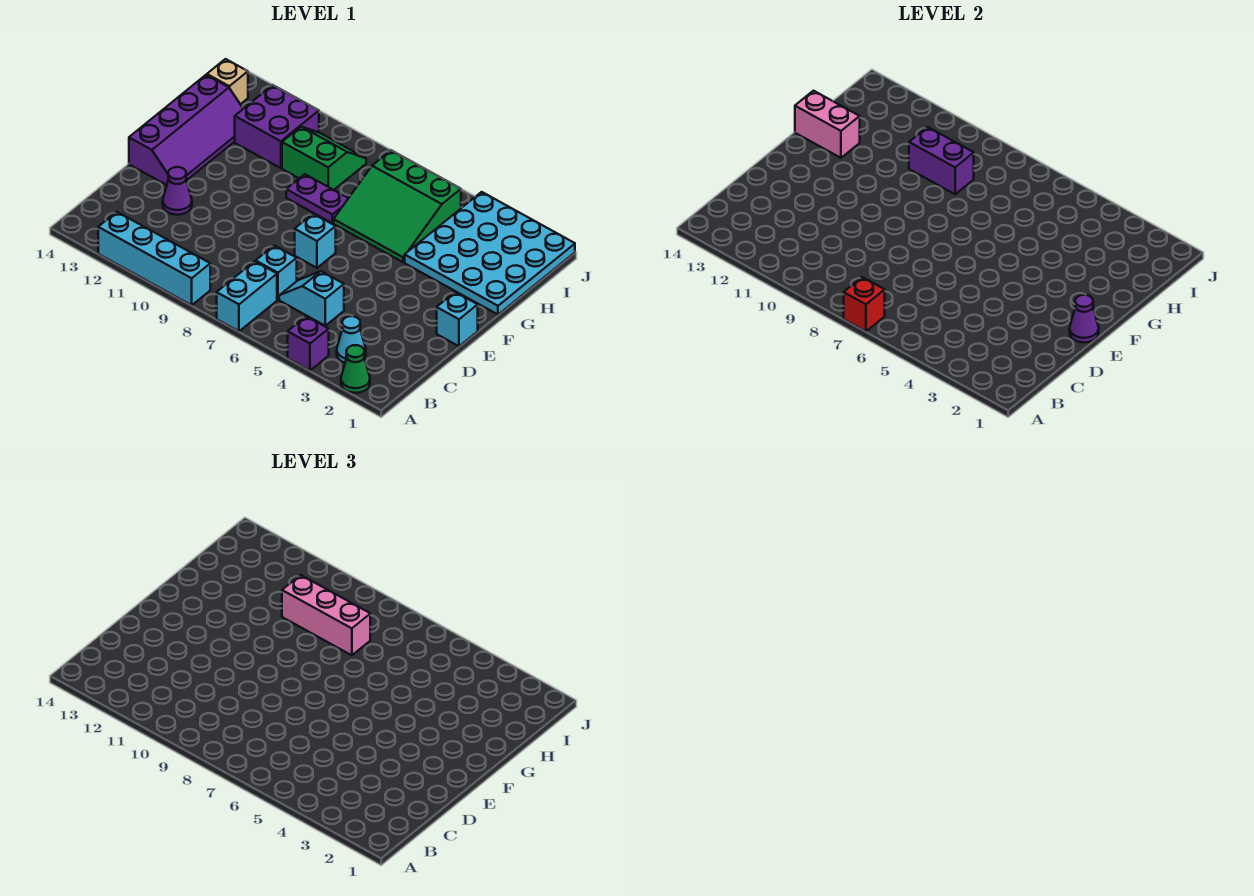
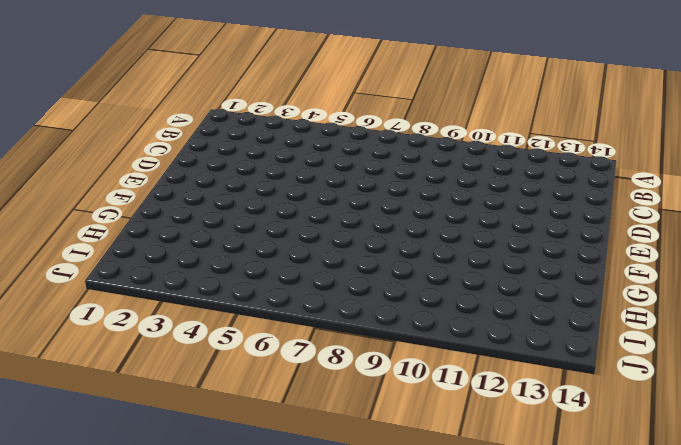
none -> green 1x1 cone [341,345,370,393]
none -> purple 1x1 brick [288,316,329,370]
none -> cyan 1x2 brick [217,261,277,331]

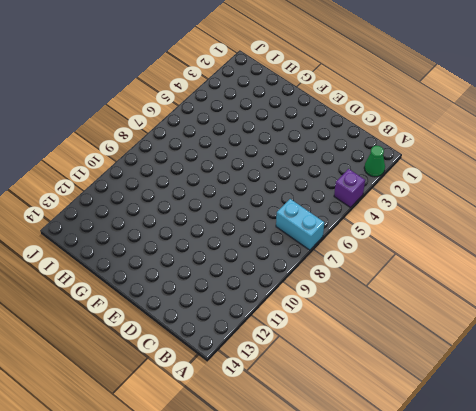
none -> cyan 1x4 brick [98,212,210,305]
none -> cyan 1x1 cone [337,316,366,363]
none -> cyan 1x2 slope [279,271,344,326]

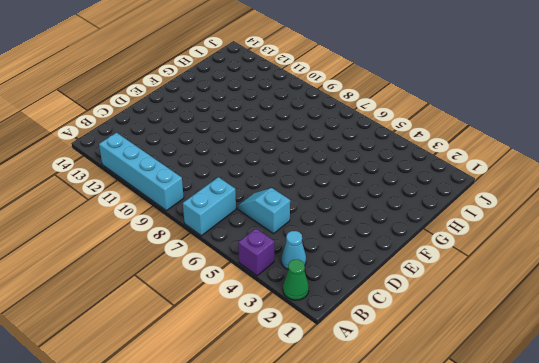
none -> cyan 1x1 brick [256,246,297,300]
none -> purple 1x1 cone [163,167,192,215]
none -> cyan 1x1 brick [437,292,478,346]

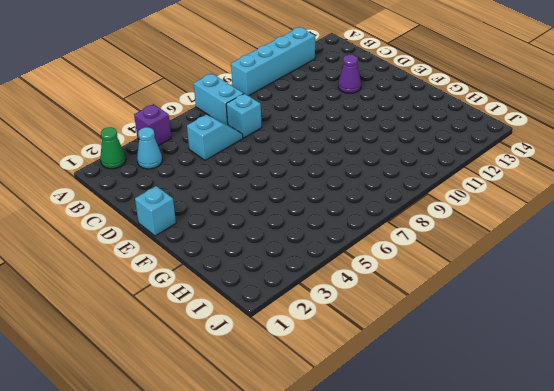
none -> cyan 1x1 brick [295,214,336,268]
none -> purple 2x4 slope [129,75,243,185]
none -> cyan 4x4 plate [405,192,575,314]

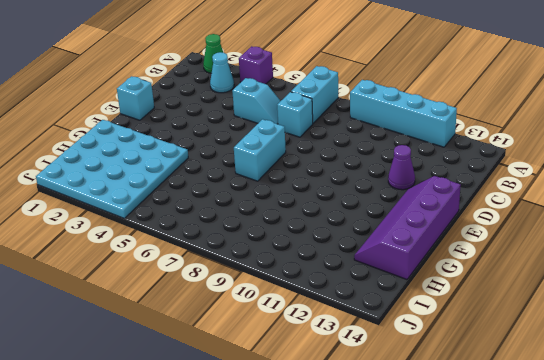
cyan 1x2 brick [234,119,286,181] -> cyan 1x1 brick [295,214,336,268]
none -> green 3x3 slope [334,150,461,262]
none -> purple 1x2 plate [286,174,348,223]
none -> green 2x2 slope [282,127,366,190]

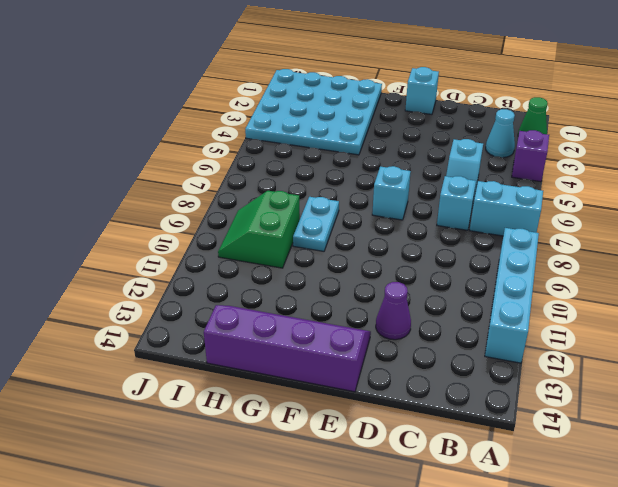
cyan 1x2 plate [293,197,339,251] -> purple 1x2 plate [286,174,348,223]
none -> green 3x3 slope [334,150,461,262]
none -> purple 2x2 brick [235,85,319,168]
none -> tan 1x1 brick [207,59,248,104]

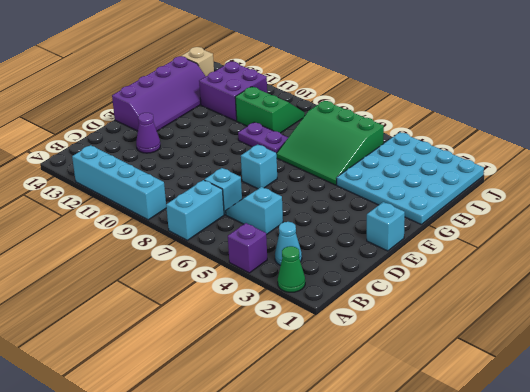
none -> red 1x1 brick [844,277,885,331]
none -> purple 1x1 cone [1070,295,1099,342]
none -> pink 1x2 brick [795,91,860,158]

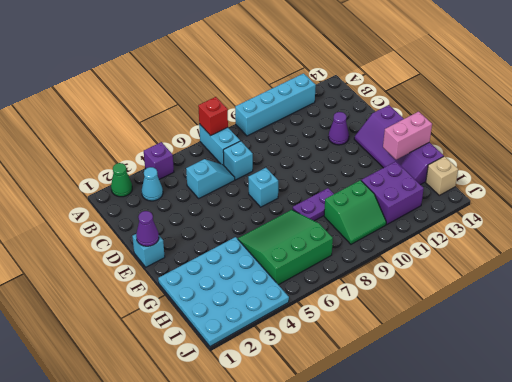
none -> purple 1x2 brick [909,127,974,194]
none -> pink 1x3 brick [282,575,370,655]

